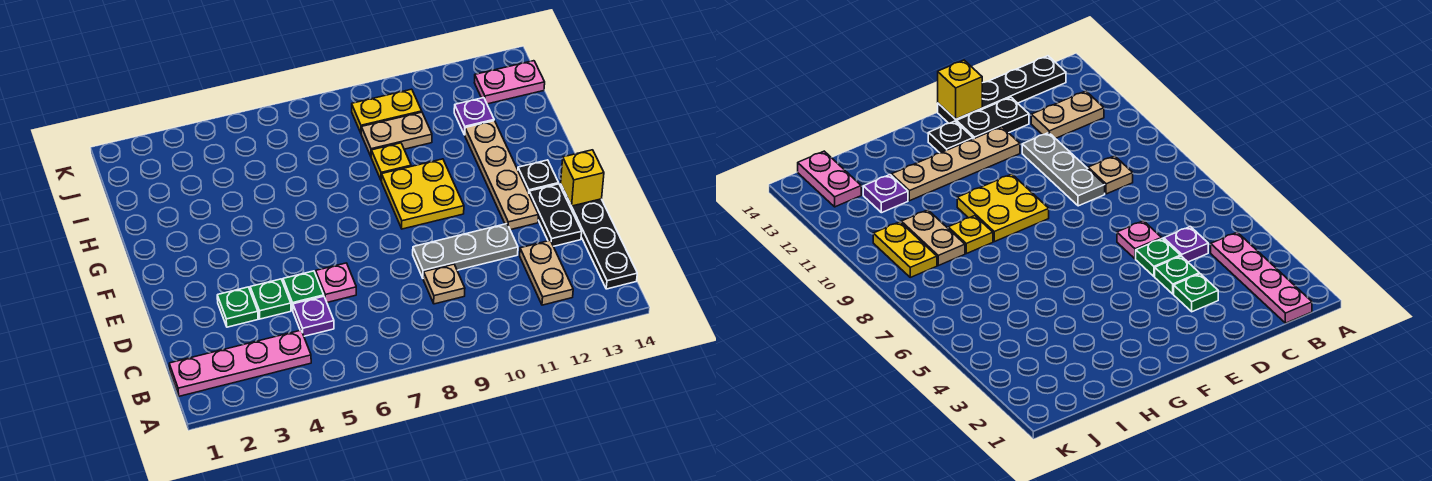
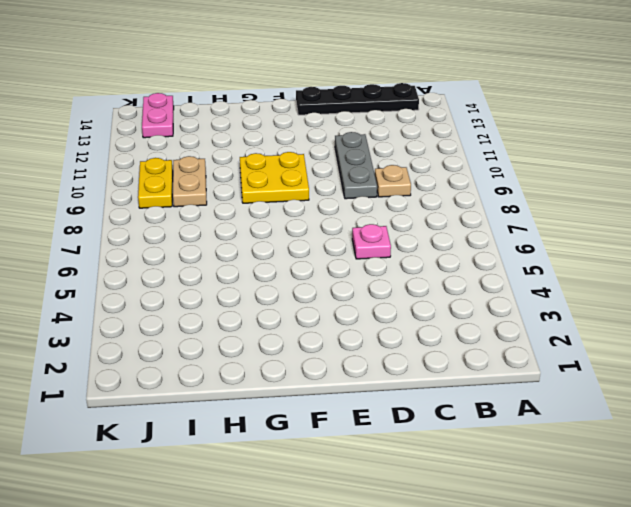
none -> pink 1x4 plate [169,330,311,396]
none -> tan 1x2 plate [520,241,573,305]
none -> purple 1x1 plate [293,296,334,336]

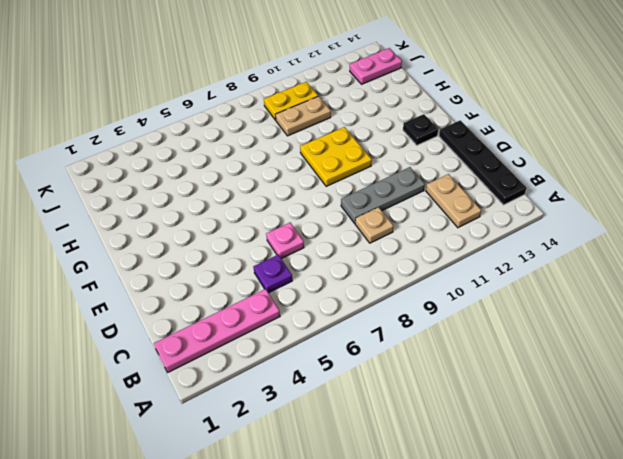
none -> green 1x1 plate [217,287,258,327]
none -> green 1x1 plate [250,279,291,319]
none -> green 1x1 plate [283,271,324,310]

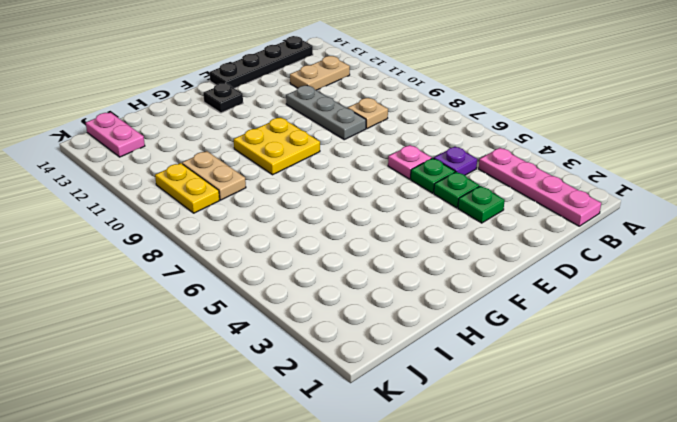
none -> black 1x2 plate [529,184,582,246]
none -> tan 1x4 plate [465,121,538,230]
none -> yellow 1x1 plate [371,143,411,181]

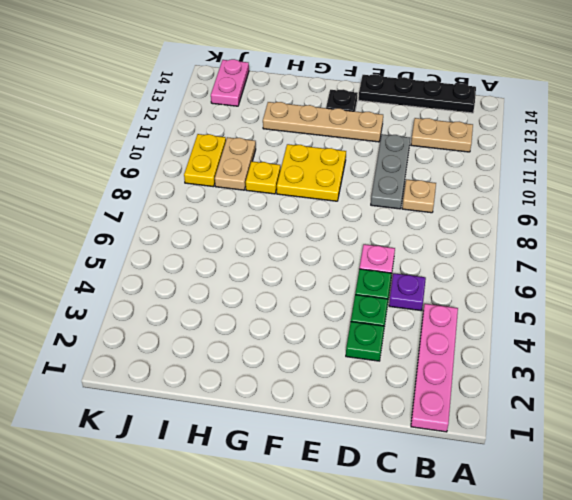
none -> black 1x2 plate [529,184,582,246]
none -> purple 1x1 plate [454,98,494,135]
none -> yellow 1x1 brick [561,150,604,206]

